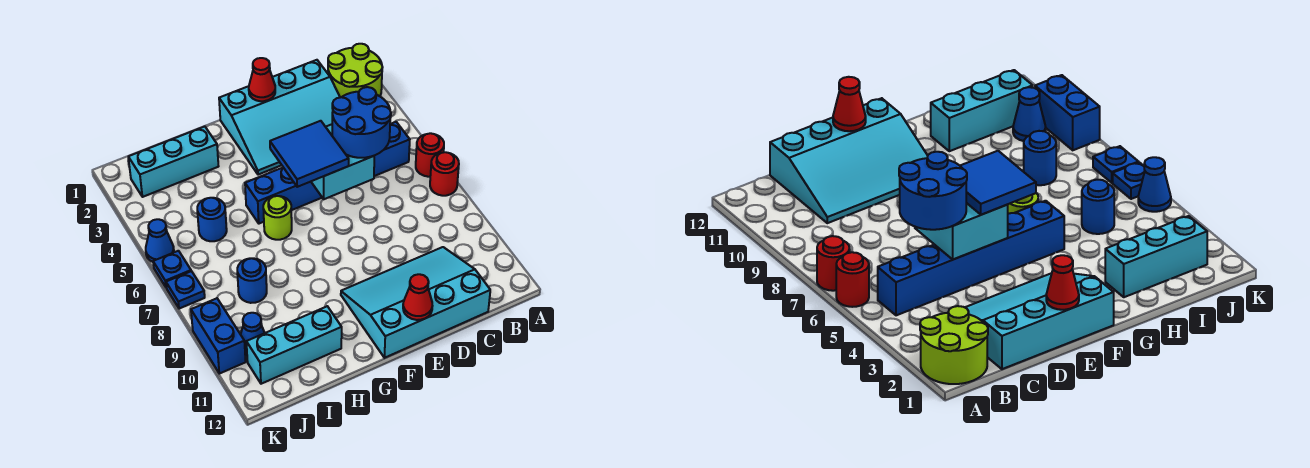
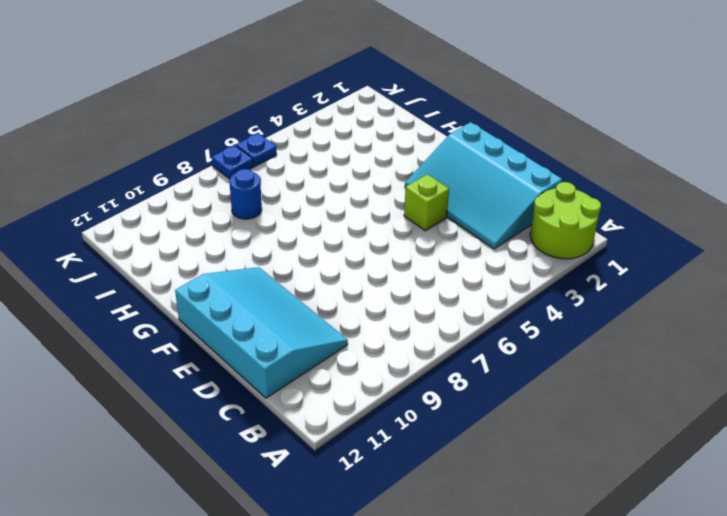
lime 1x1 brick [404,174,449,231] -> none
none -> red 1x1 round brick [416,133,444,177]
none -> red 1x1 round brick [430,152,459,196]
none -> blue 1x6 brick [245,122,410,224]

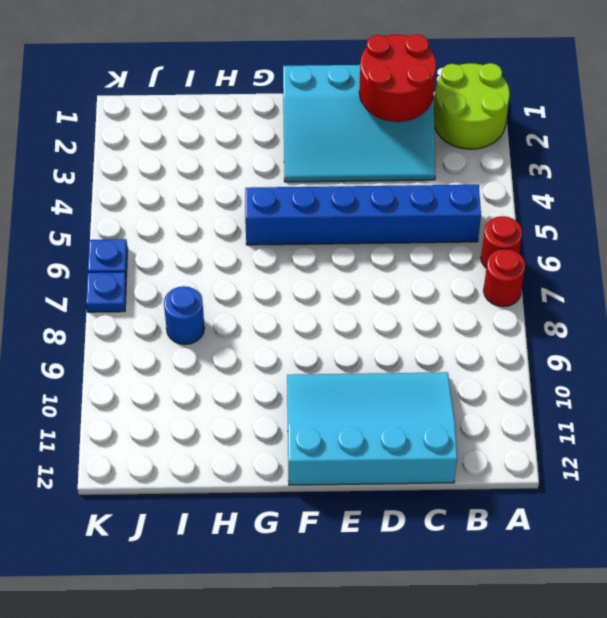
red 2x2 round brick [359,34,436,122] -> none
none -> lime 1x1 round brick [263,196,292,240]
none -> cyan 1x3 brick [128,127,219,197]
none -> cyan 1x3 brick [246,306,342,384]

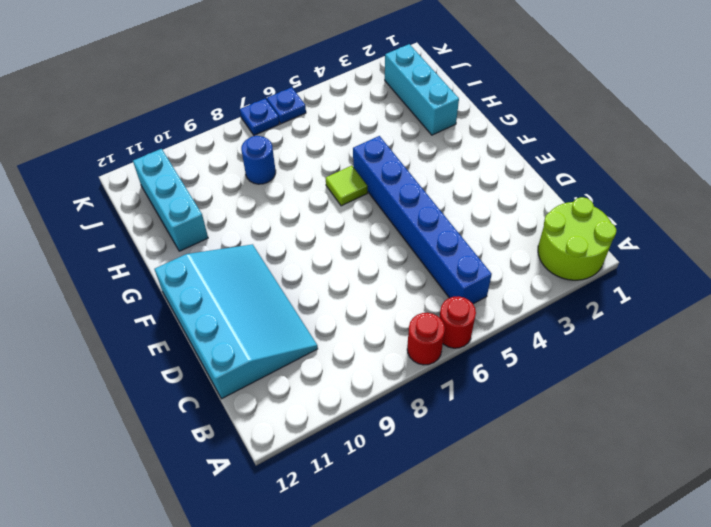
lime 1x1 tile [326,166,368,206] -> lime 1x1 round brick [263,196,292,240]
none -> cyan 3x4 slope [219,60,340,175]
none -> blue 1x1 round brick [197,198,227,241]
none -> blue 1x1 cone [241,313,264,356]

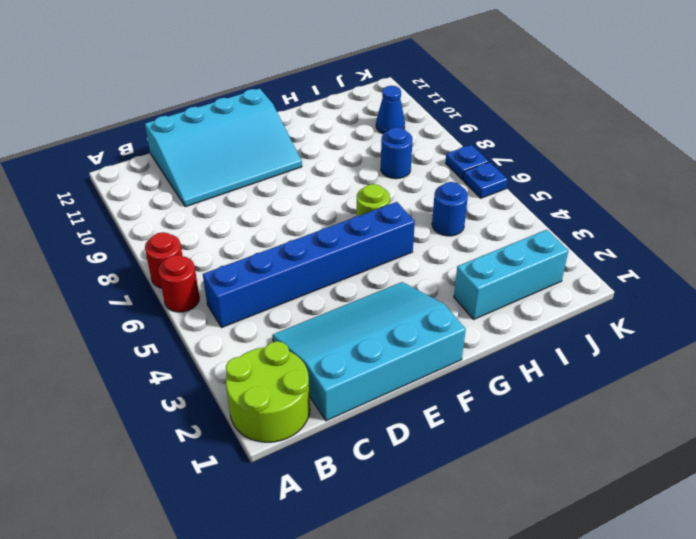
none -> cyan 1x3 brick [246,306,342,384]
none -> blue 1x1 cone [146,219,174,262]
none -> blue 1x2 brick [191,298,246,374]

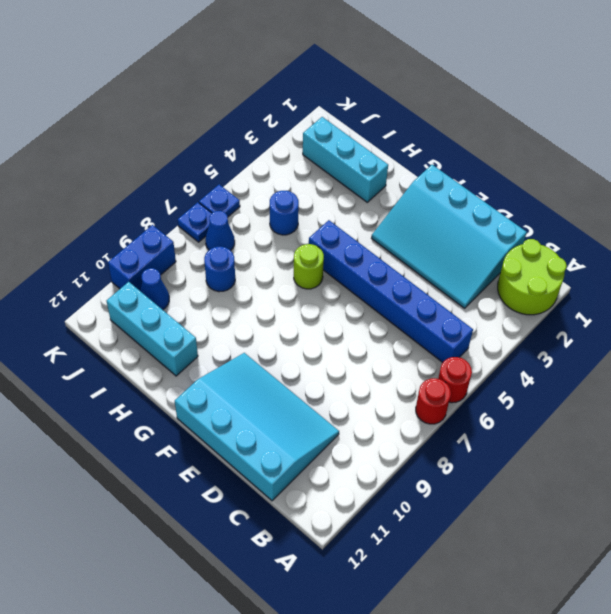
blue 1x1 cone [206,211,235,251] -> blue 1x1 cone moved to [146,219,174,262]
none -> cyan 2x2 brick [311,124,374,199]
none -> red 1x1 cone [249,58,275,101]
none -> red 1x1 cone [403,274,432,320]

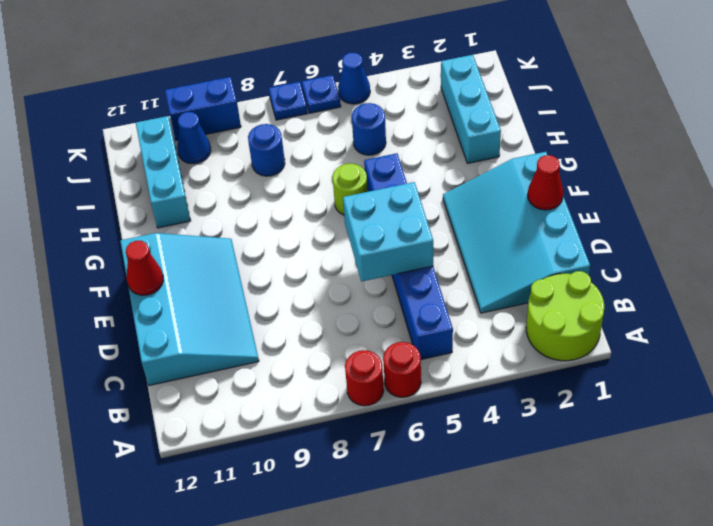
none -> blue 2x2 round brick [332,87,391,158]
none -> blue 2x2 tile [270,121,349,187]

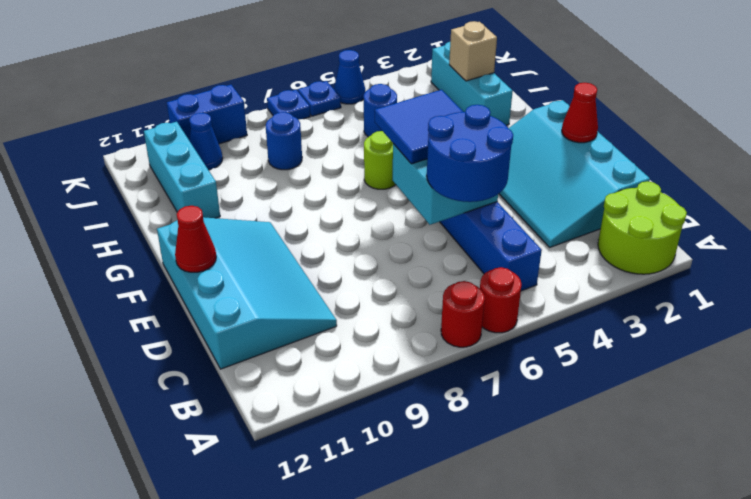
tan 1x1 brick [449,21,497,81] -> none

